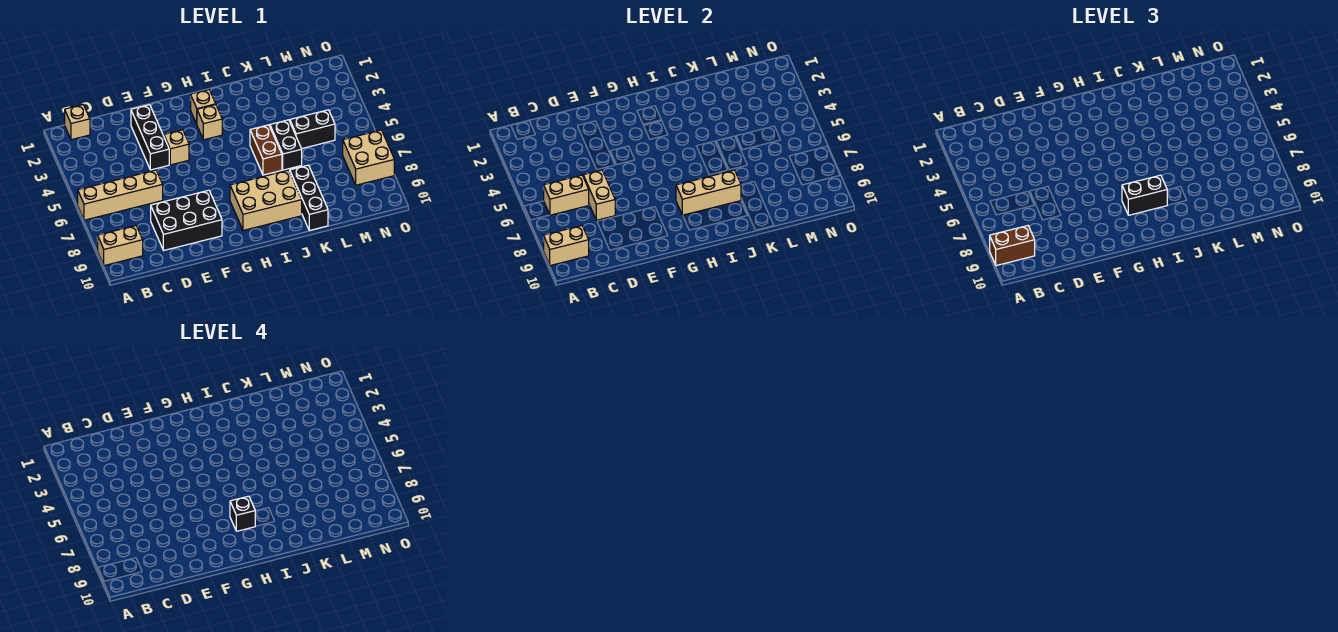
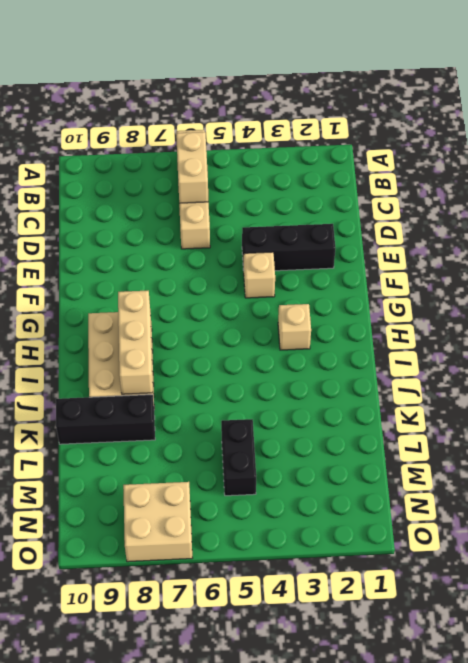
none -> tan 1x2 brick [98,226,143,266]
none -> tan 1x1 brick [65,105,90,140]
none -> black 2x3 brick [151,190,222,250]

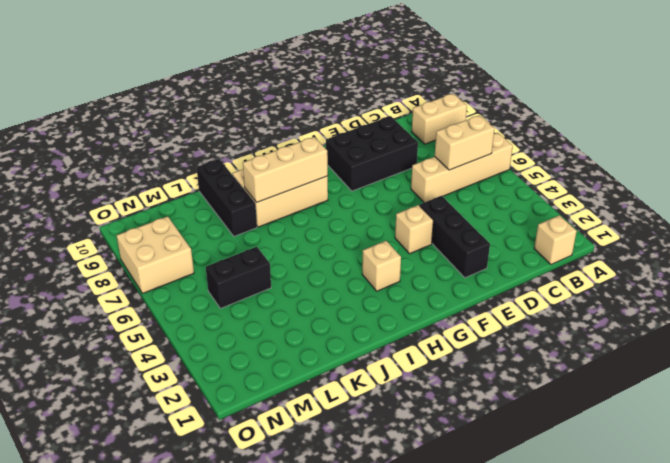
none -> tan 1x1 brick [191,90,216,124]
none -> brown 1x2 brick [250,125,282,175]
none -> black 1x2 brick [270,120,302,170]

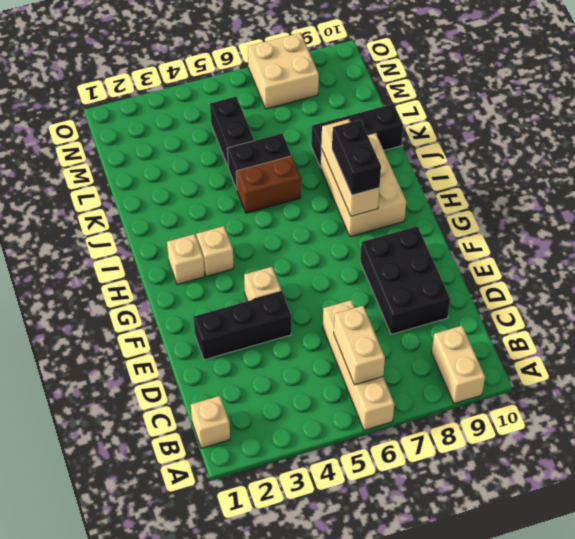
none -> tan 1x2 brick [544,226,589,266]
none -> tan 1x2 brick [583,170,615,220]
none -> brown 1x2 brick [990,226,1035,266]

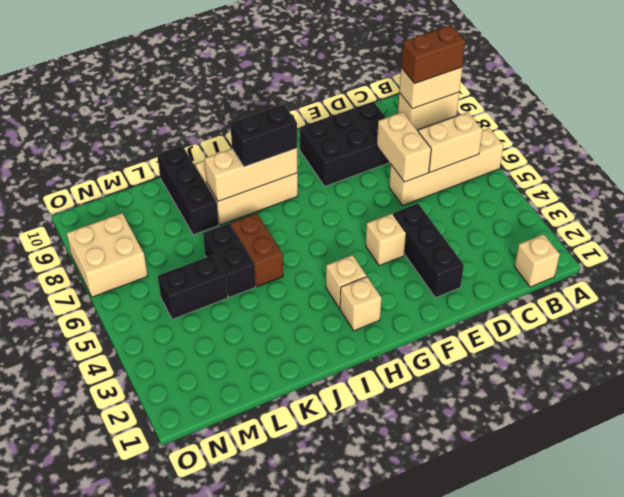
none -> black 1x1 brick [230,496,255,531]

